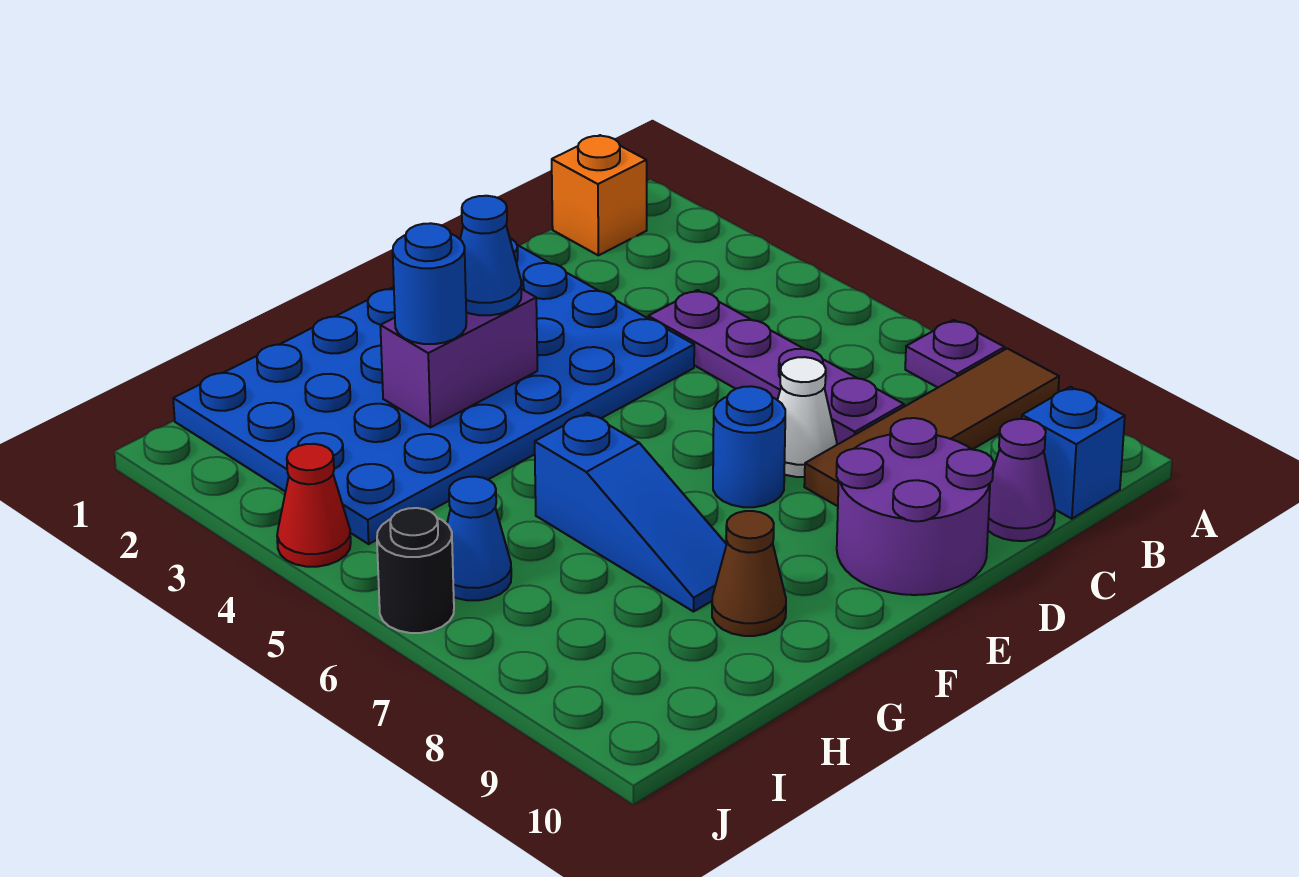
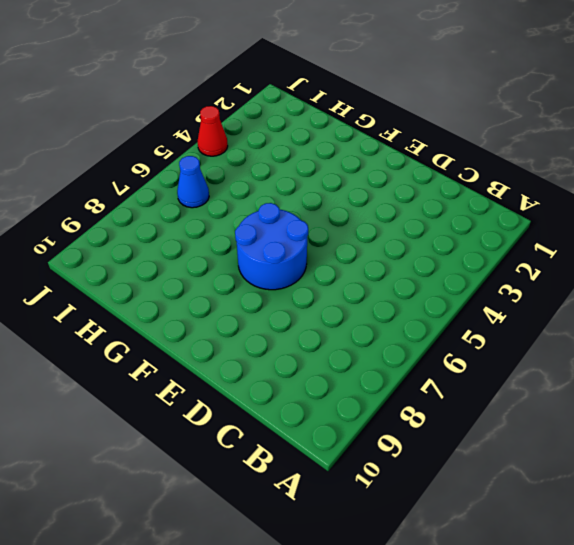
blue 2x2 round brick [235,203,308,290] -> blue 1x1 round brick [713,386,785,507]
none -> purple 1x1 plate [905,320,1005,387]
none -> brown 1x4 tile [804,348,1059,506]
none -> orange 1x1 brick [552,135,647,255]

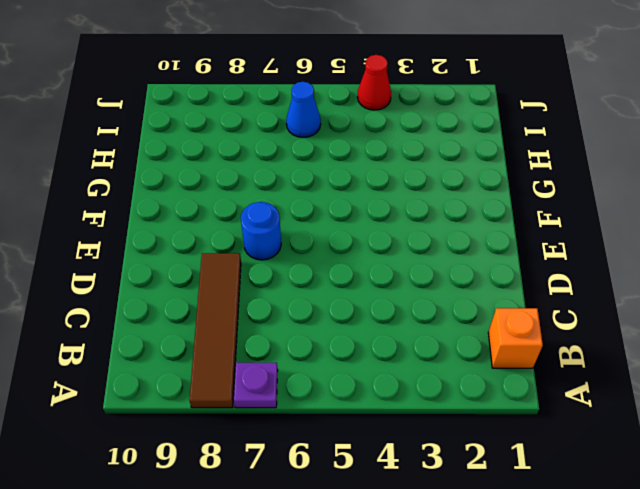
none -> blue 1x1 brick [1022,387,1125,519]
none -> purple 1x4 plate [648,290,904,445]
none -> purple 1x1 cone [988,419,1055,541]

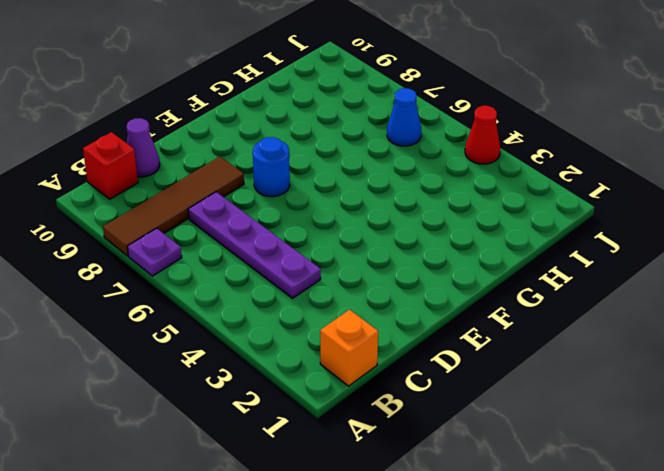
red 1x1 brick [83,132,138,199] -> blue 1x1 brick [1022,387,1125,519]
none -> blue 4x6 plate [173,238,694,544]
none -> white 1x1 cone [778,357,837,477]
none -> purple 2x2 round brick [836,418,993,595]

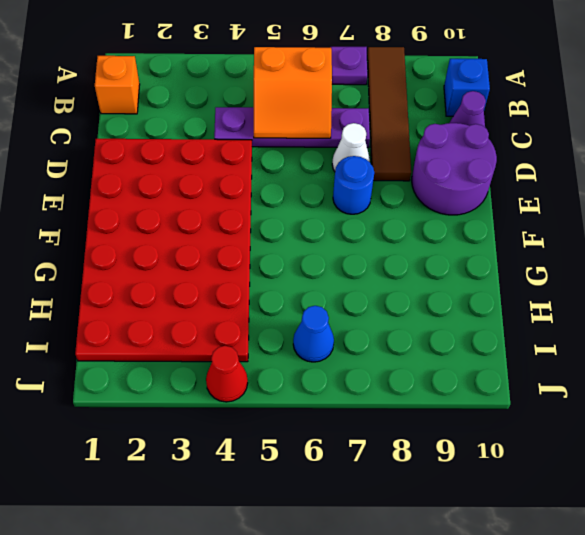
orange 2x2 slope [254,47,332,138] -> none
red 4x6 plate [75,139,252,362] -> blue 4x6 plate [173,238,694,544]
none -> blue 1x3 slope [535,413,727,612]
none -> brown 1x1 cone [712,511,786,636]
none -> black 1x1 round brick [377,508,454,633]

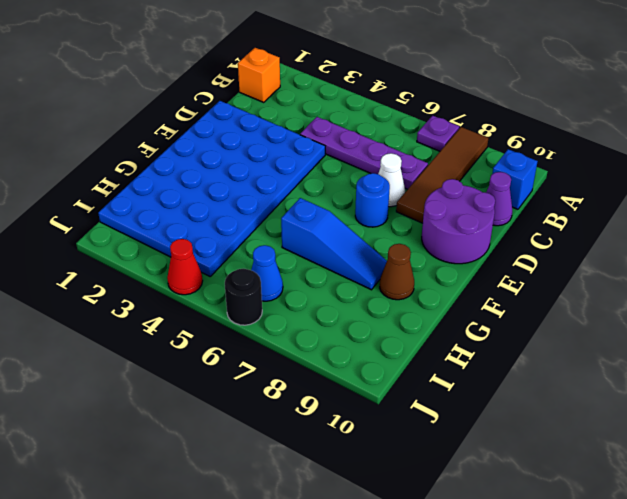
none -> purple 1x2 brick [380,289,537,427]
none -> blue 1x1 cone [460,196,521,315]
none -> blue 1x1 round brick [393,223,466,344]

